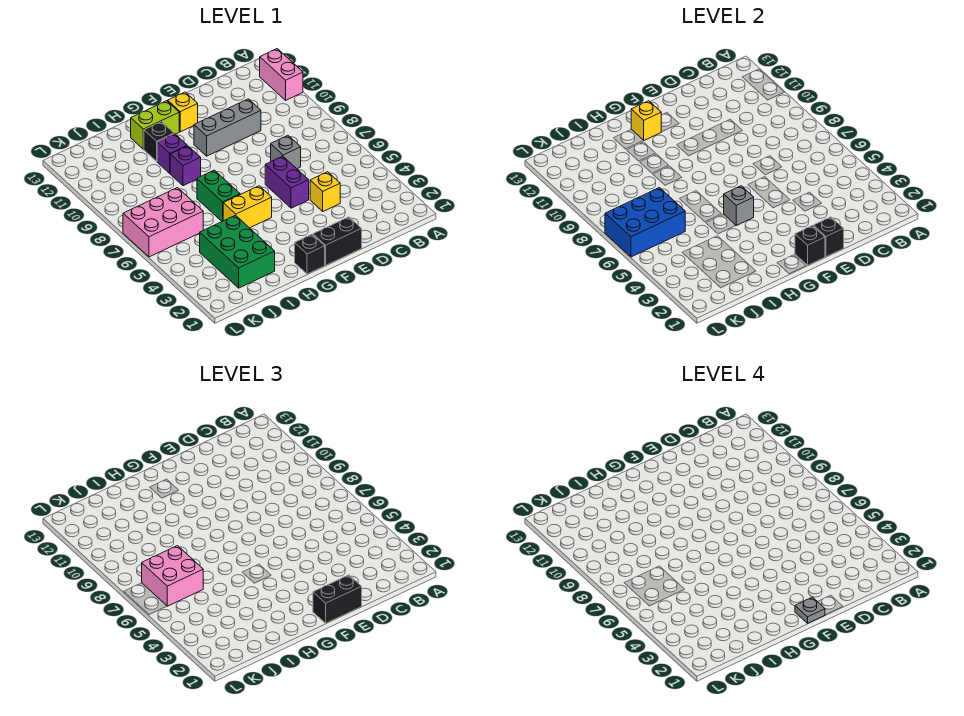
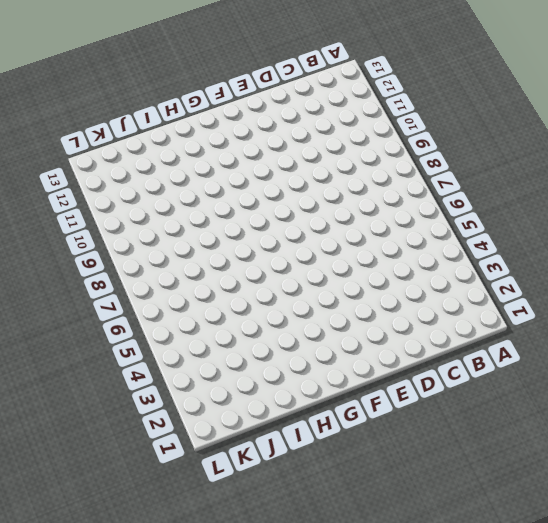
none -> pink 1x2 brick [260,49,303,100]
none -> yellow 1x1 brick [310,172,340,211]
none -> grey 1x1 brick [271,136,301,169]

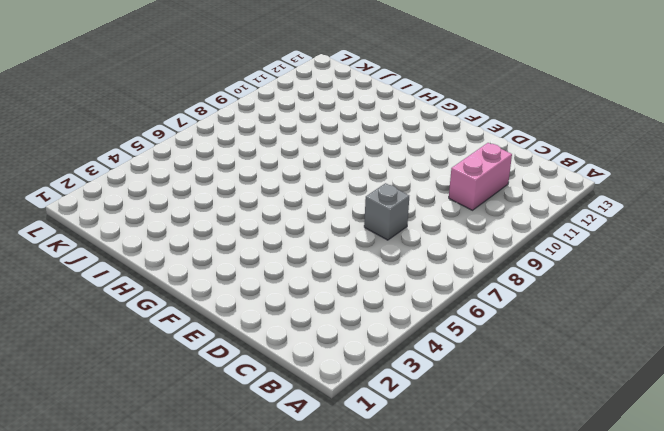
pink 1x2 brick [449,143,512,210] -> pink 1x2 brick moved to [260,49,303,100]
none -> yellow 1x1 brick [310,172,340,211]
none -> grey 1x3 brick [194,99,261,156]
none -> black 1x2 brick [313,217,362,265]

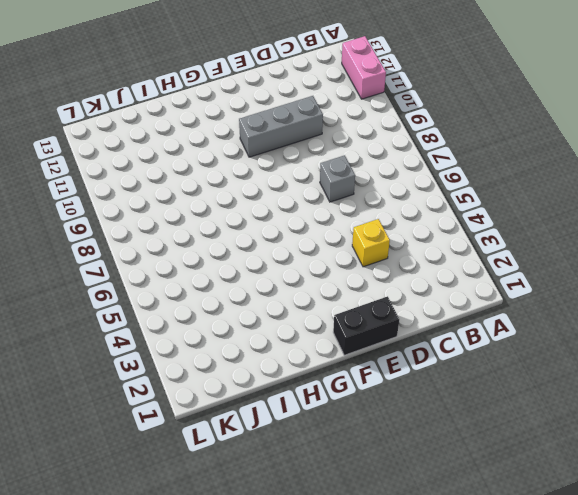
none -> purple 1x2 brick [265,156,309,208]
none -> yellow 1x1 brick [168,92,198,132]
none -> black 1x1 brick [295,235,325,274]

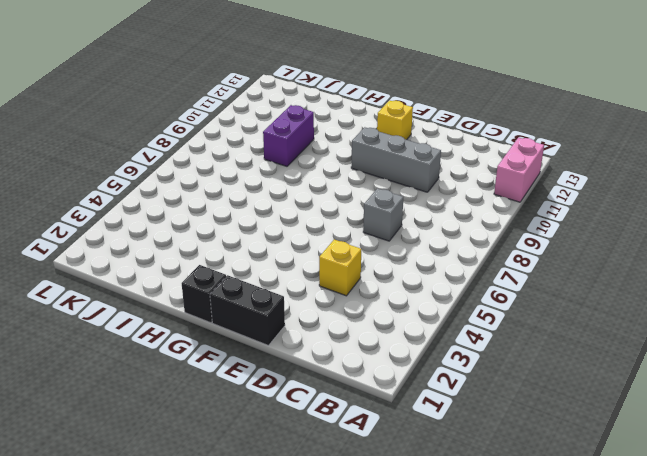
purple 1x2 brick [263,105,314,166] -> purple 1x2 brick moved to [265,156,309,208]
none -> yellow 1x2 brick [223,186,272,228]
none -> lime 1x2 brick [131,101,179,149]
none -> green 1x2 brick [197,170,240,221]

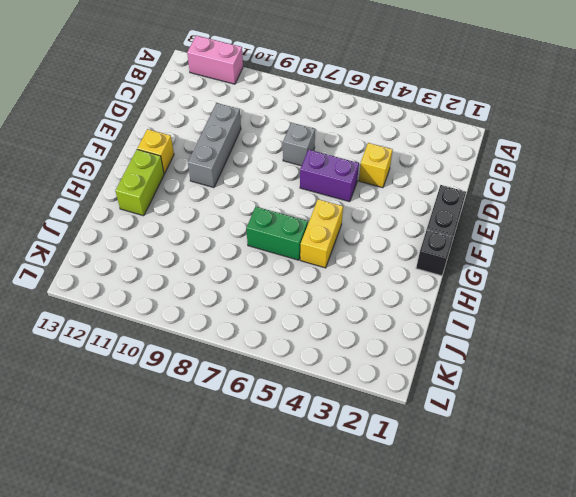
none -> purple 1x1 brick [170,146,201,186]
none -> purple 1x1 brick [157,134,187,173]
none -> black 1x1 brick [144,122,174,161]

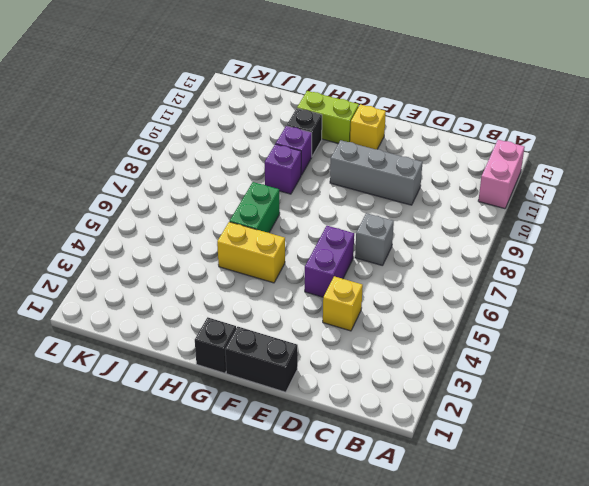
none -> green 2x3 brick [200,215,275,288]
none -> pink 2x3 brick [123,188,203,257]
none -> black 1x1 brick [813,217,844,257]

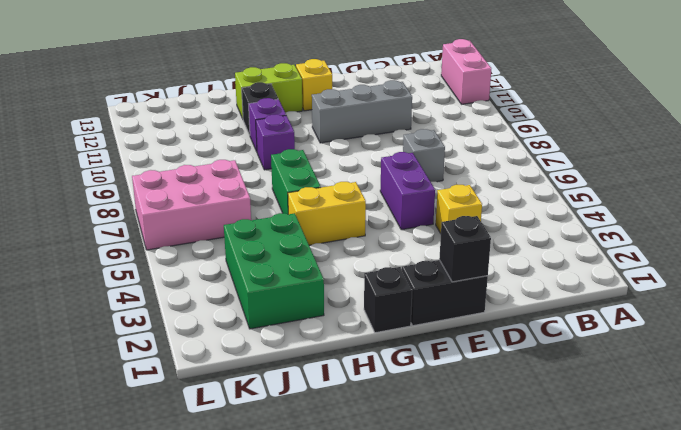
none -> black 1x1 brick [795,226,825,265]
none -> grey 1x1 brick [724,186,754,225]
none -> yellow 1x1 brick [631,101,661,140]

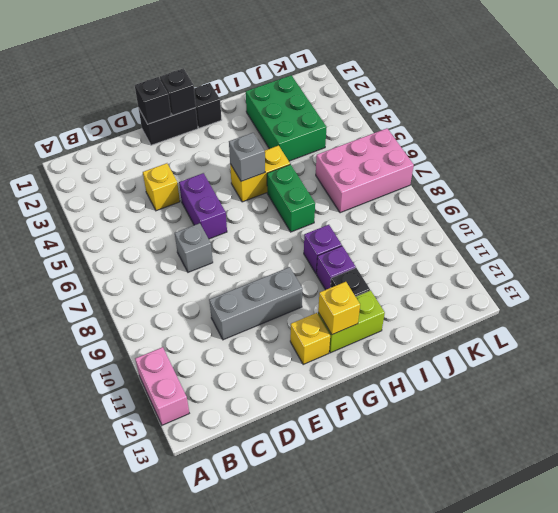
none -> blue 2x3 brick [605,188,685,257]
none -> black 1x2 brick [313,575,362,623]
none -> pink 2x2 brick [142,546,203,606]

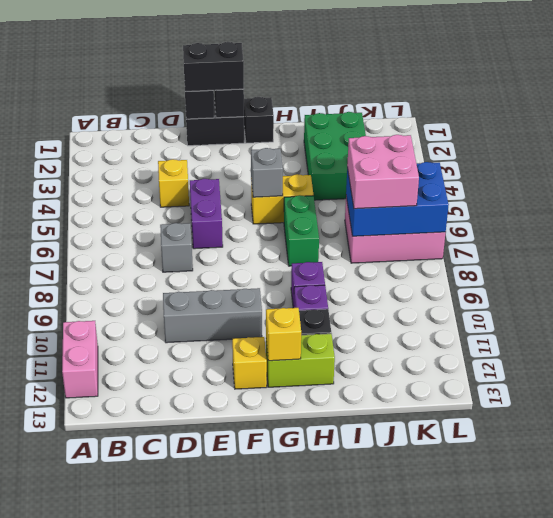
none -> grey 1x1 plate [795,597,825,623]

